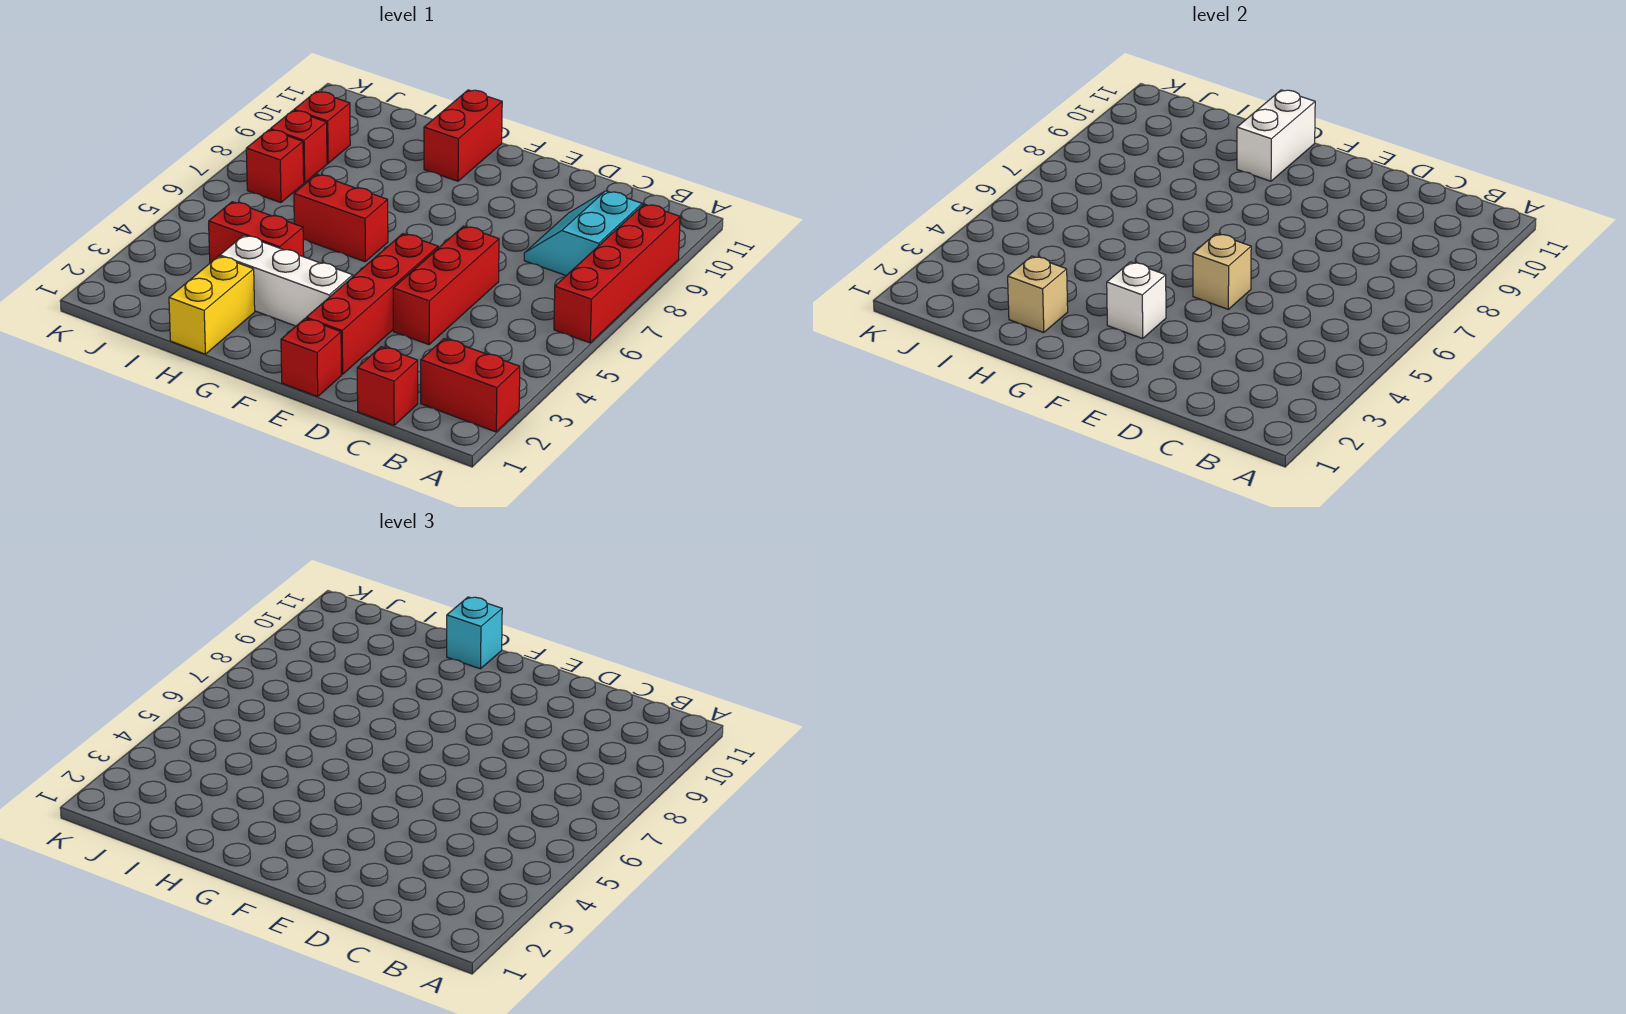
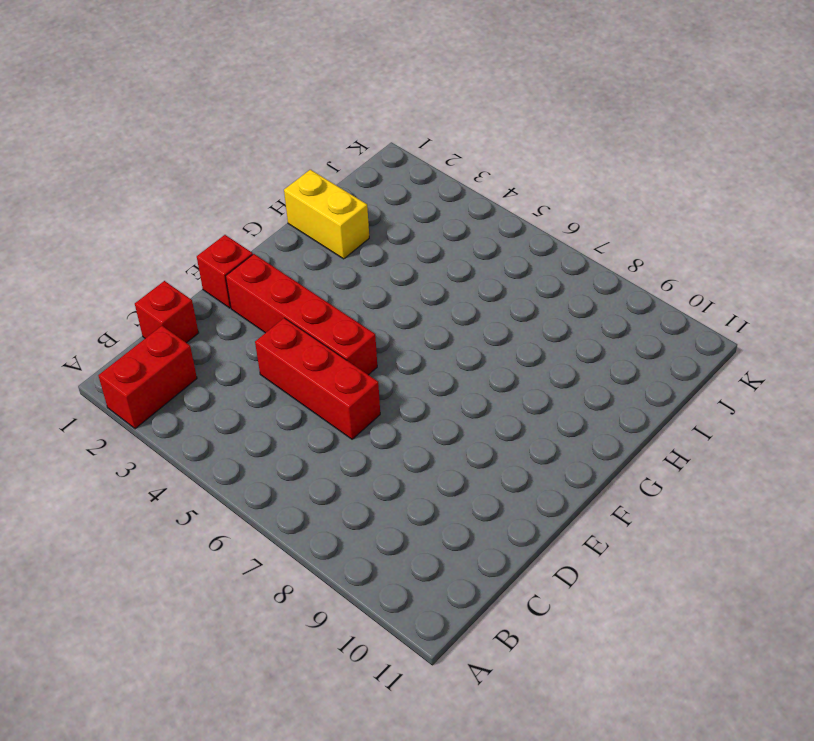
none -> red 1x4 brick [554,204,680,343]
none -> cyan 2x2 slope [524,191,642,276]
none -> white 1x3 brick [220,235,353,326]

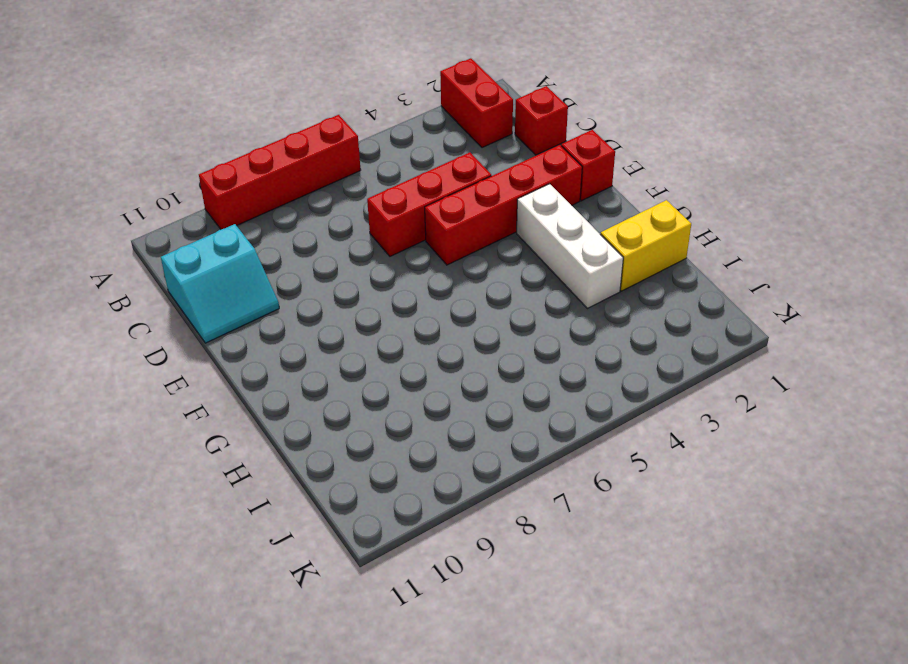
cyan 2x2 slope [161,224,279,343] -> cyan 2x2 slope moved to [524,191,642,276]
none -> red 1x2 brick [294,175,388,262]
none -> red 1x2 brick [424,90,502,181]
none -> red 1x2 brick [209,202,304,263]

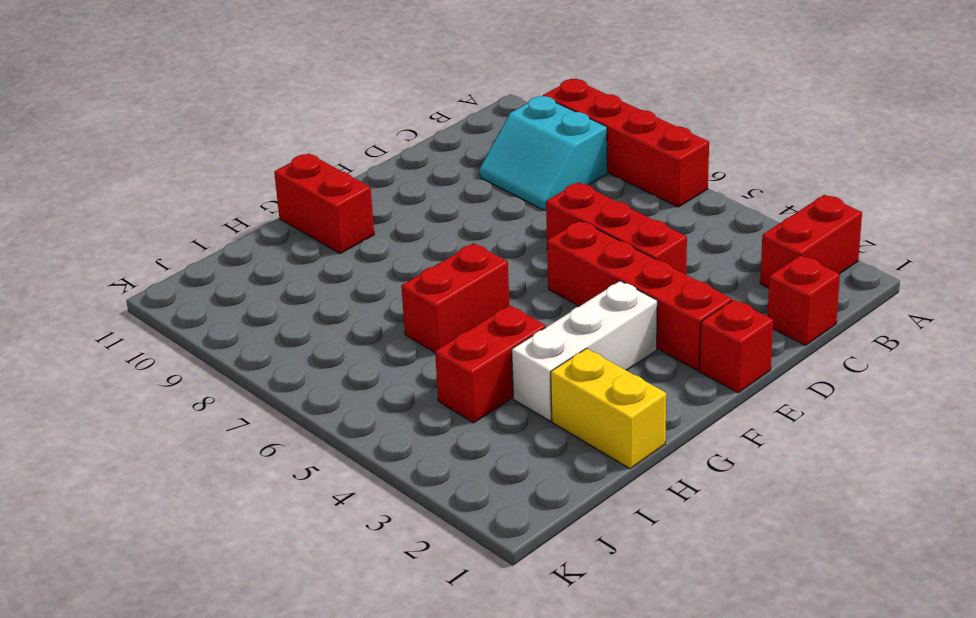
none -> red 1x1 brick [246,130,304,203]
none -> red 1x1 brick [270,111,327,183]
none -> red 1x1 brick [294,91,350,163]

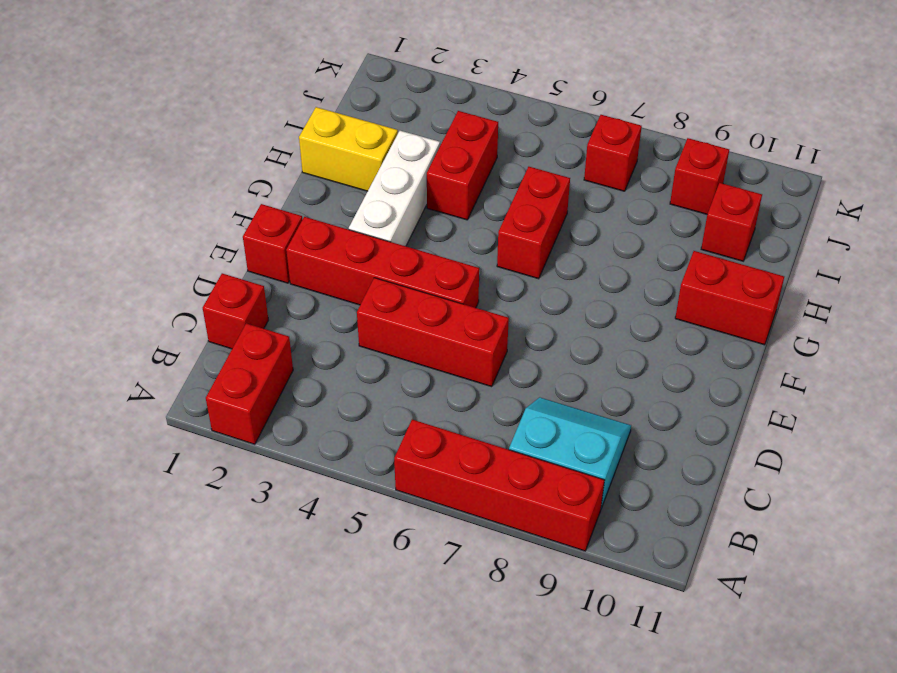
red 1x1 brick [701,183,762,261] -> red 1x1 brick moved to [270,111,327,183]
none -> tan 1x1 brick [1193,234,1251,309]
none -> white 1x1 brick [1107,262,1166,339]
none -> white 1x2 brick [1237,90,1315,181]

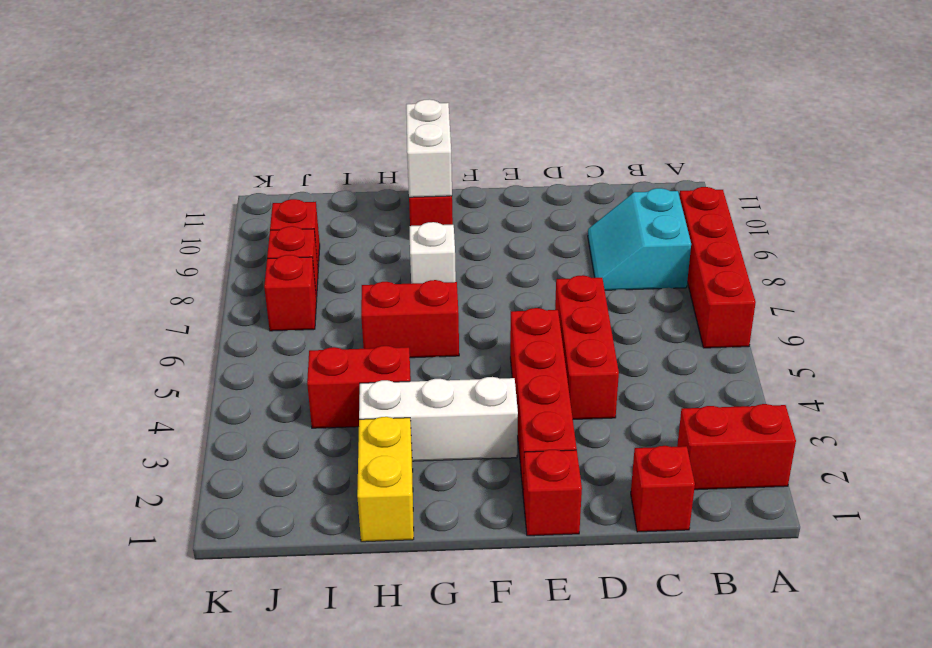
white 1x1 brick [410,222,456,284] -> white 1x1 brick moved to [1107,262,1166,339]
none -> tan 1x1 brick [1193,234,1251,309]
none -> tan 1x1 brick [1008,256,1068,332]
none -> cyan 1x1 brick [447,597,502,669]

